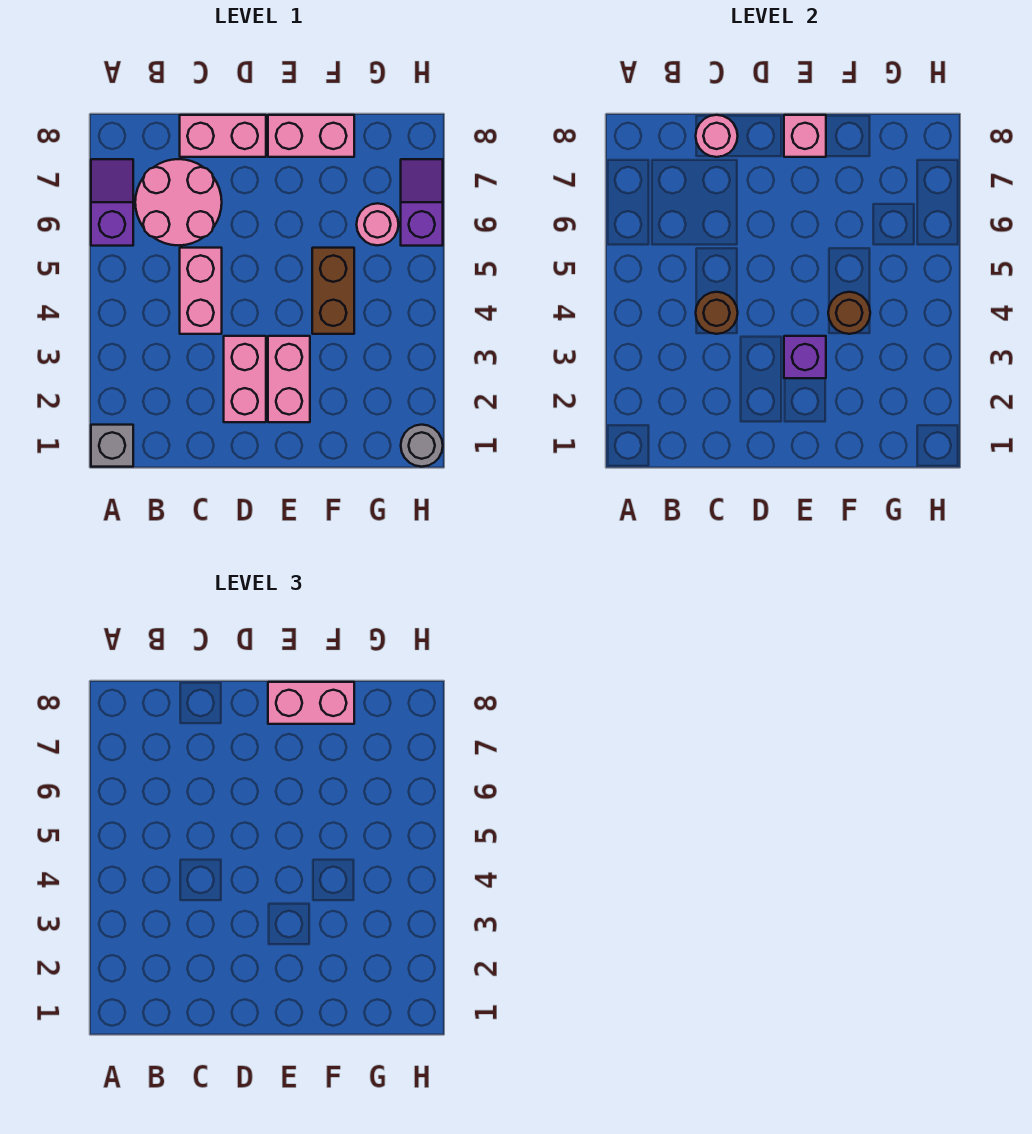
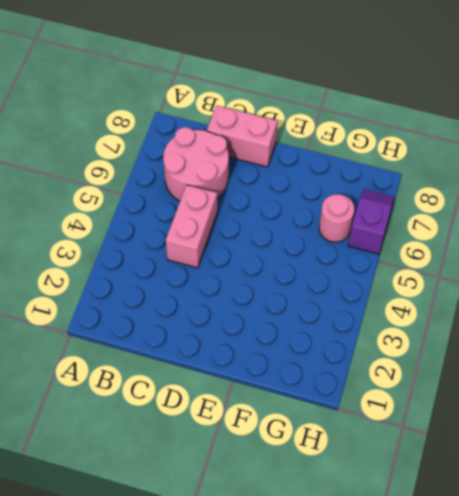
none -> grey 1x1 brick [91,425,133,467]
none -> purple 1x2 slope [91,159,133,246]
none -> pink 1x2 brick [224,336,266,422]

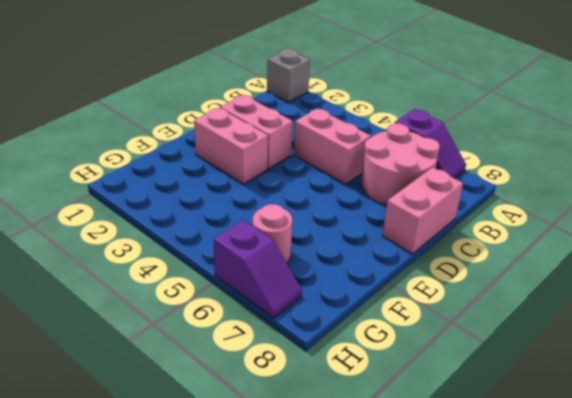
none -> pink 1x2 brick [268,115,354,157]
none -> brown 1x2 brick [312,248,354,334]
none -> grey 1x1 round brick [401,425,443,467]

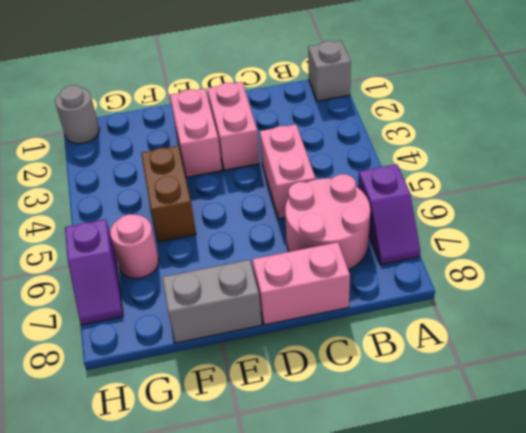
grey 1x2 brick [162,260,262,343] -> pink 1x2 brick [268,115,354,157]
none -> brown 1x1 round brick [696,292,738,334]
none -> pink 1x1 round brick [696,115,738,157]
none -> purple 1x1 brick [784,336,826,378]

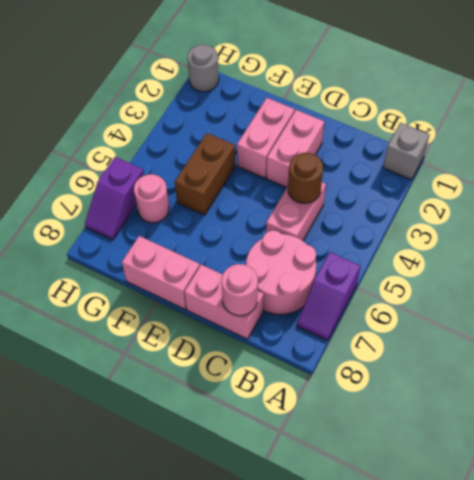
none -> purple 1x1 brick [784,336,826,378]
none -> pink 1x1 brick [784,115,826,157]
none -> brown 1x1 round brick [828,292,870,334]

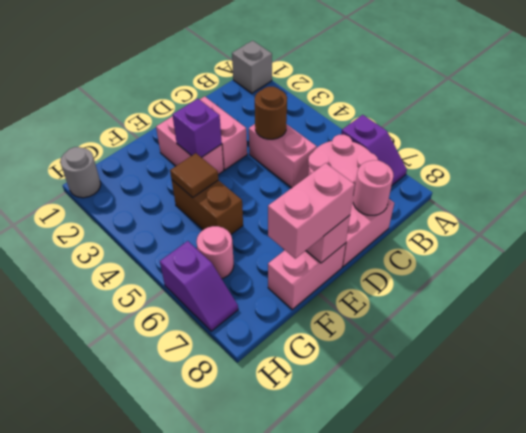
brown 1x1 tile [170,153,218,197] -> brown 1x1 round brick [828,292,870,334]

